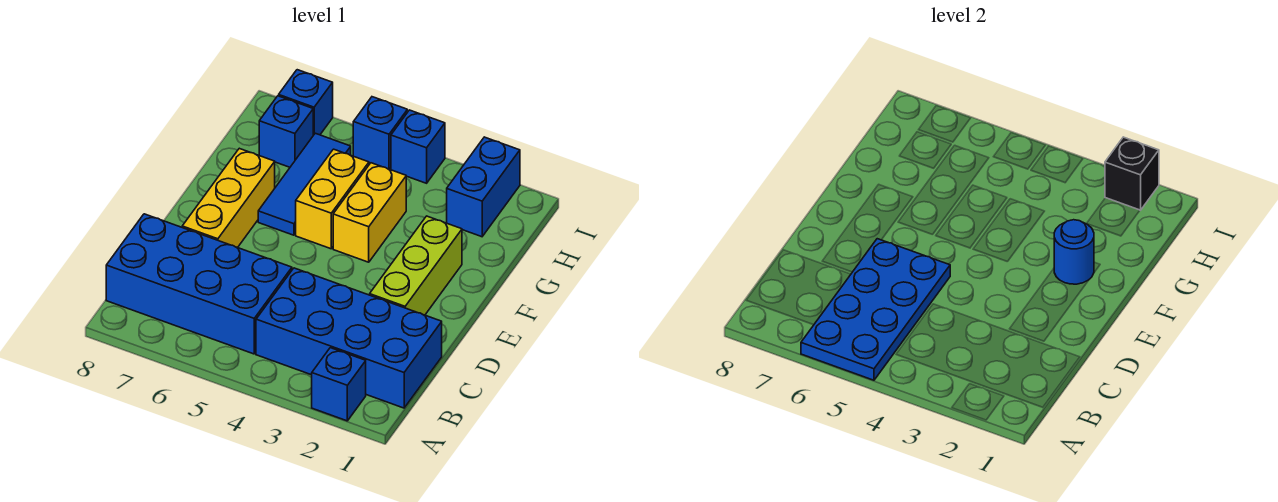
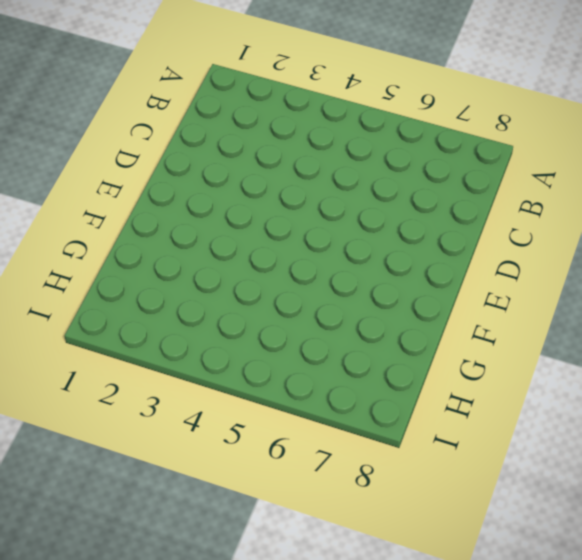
none -> blue 1x1 brick [312,348,366,421]
none -> blue 2x4 brick [256,268,442,408]
none -> blue 2x4 brick [106,214,292,354]

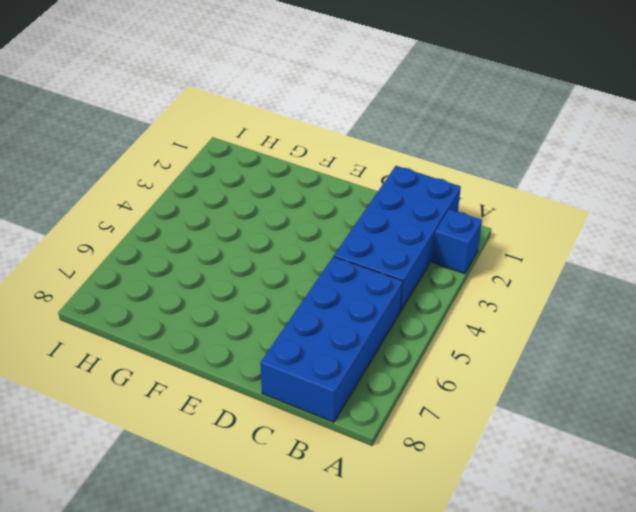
none -> lime 1x3 brick [370,216,462,315]
none -> yellow 1x3 brick [182,148,275,248]
none -> yellow 1x2 brick [333,163,406,262]

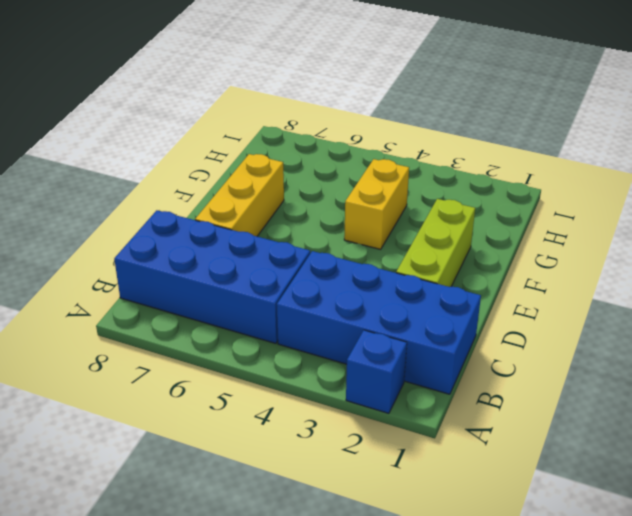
none -> yellow 1x2 brick [296,149,369,249]
none -> blue 1x3 tile [258,133,351,235]
none -> blue 1x2 brick [447,137,520,237]

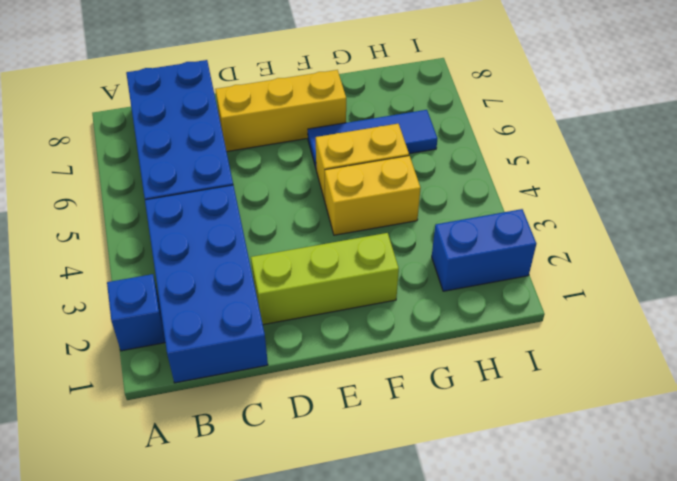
none -> blue 1x1 brick [259,96,313,167]
none -> blue 1x1 brick [391,110,445,183]
none -> blue 1x1 brick [353,97,407,169]

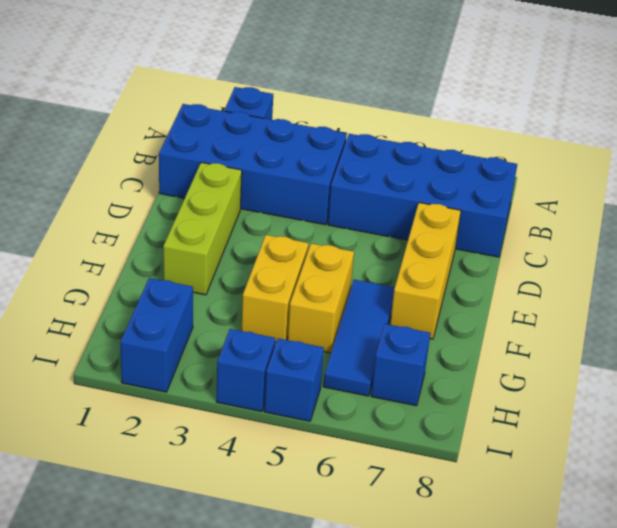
none -> blue 1x1 brick [279,70,333,135]
none -> blue 2x4 plate [801,239,950,380]
none -> blue 1x1 round brick [1054,220,1094,284]

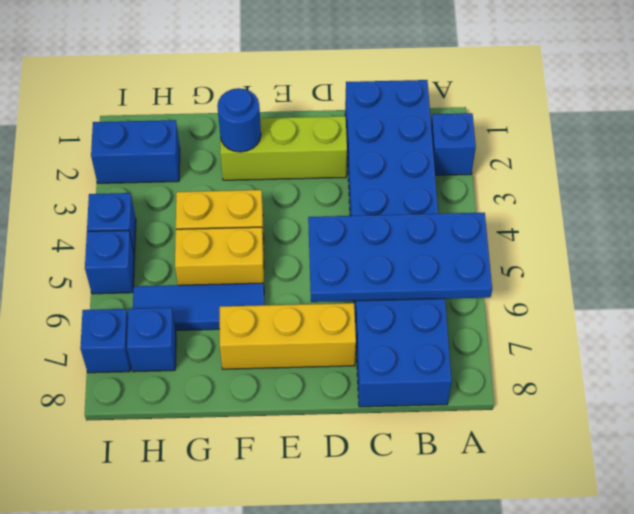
none -> black 1x1 brick [1105,137,1159,210]

